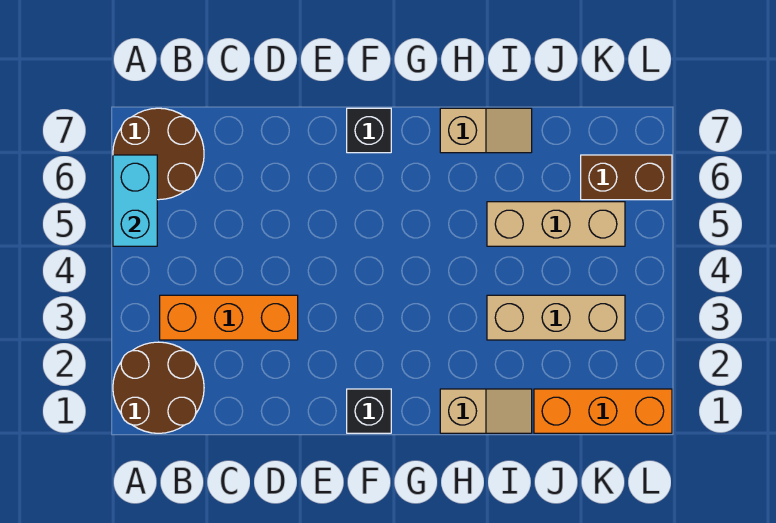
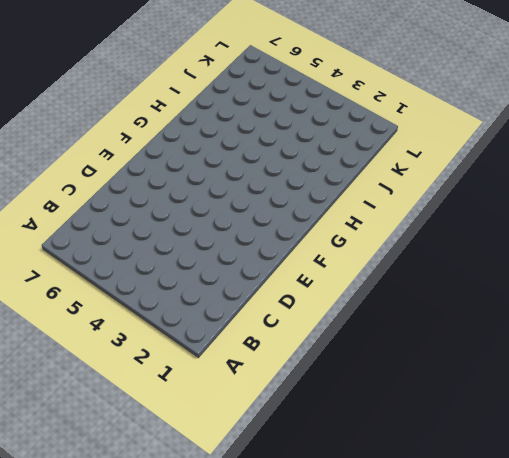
none -> brown 2x2 round brick [113,342,204,433]
none -> brown 2x2 round brick [113,108,204,200]
none -> orange 1x3 brick [160,295,298,340]

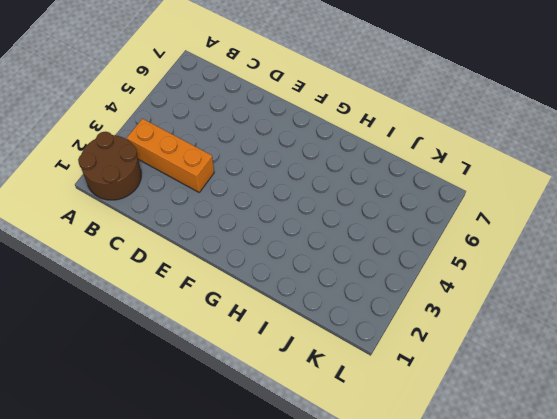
none -> brown 2x2 round brick [113,108,204,200]
none -> black 1x1 brick [347,389,391,433]
none -> black 1x1 brick [347,108,391,153]

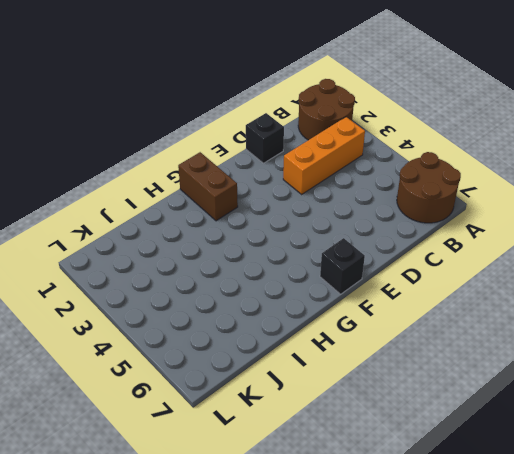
black 1x1 brick [246,113,284,163] -> black 1x1 brick moved to [347,389,391,433]
brown 1x2 brick [178,152,238,221] -> brown 1x2 brick turned to [581,155,672,200]
none -> tan 1x2 slope [440,389,532,433]
none -> tan 1x2 slope [440,108,532,153]
none -> tan 1x3 brick [487,295,625,340]

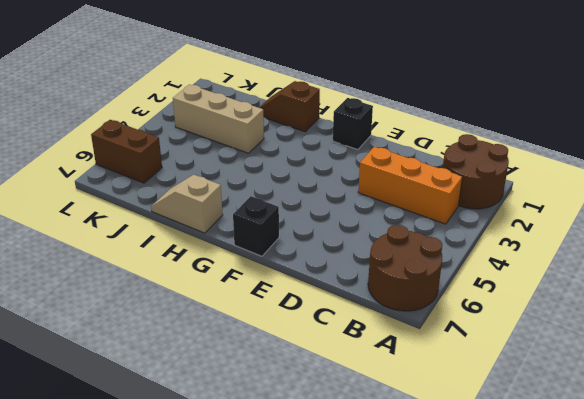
brown 1x2 slope [259,81,320,132] -> tan 1x2 slope [440,389,532,433]
none -> tan 1x3 brick [487,202,625,246]
none -> orange 1x3 brick [534,389,672,433]
none -> cyan 1x2 brick [113,155,157,246]

